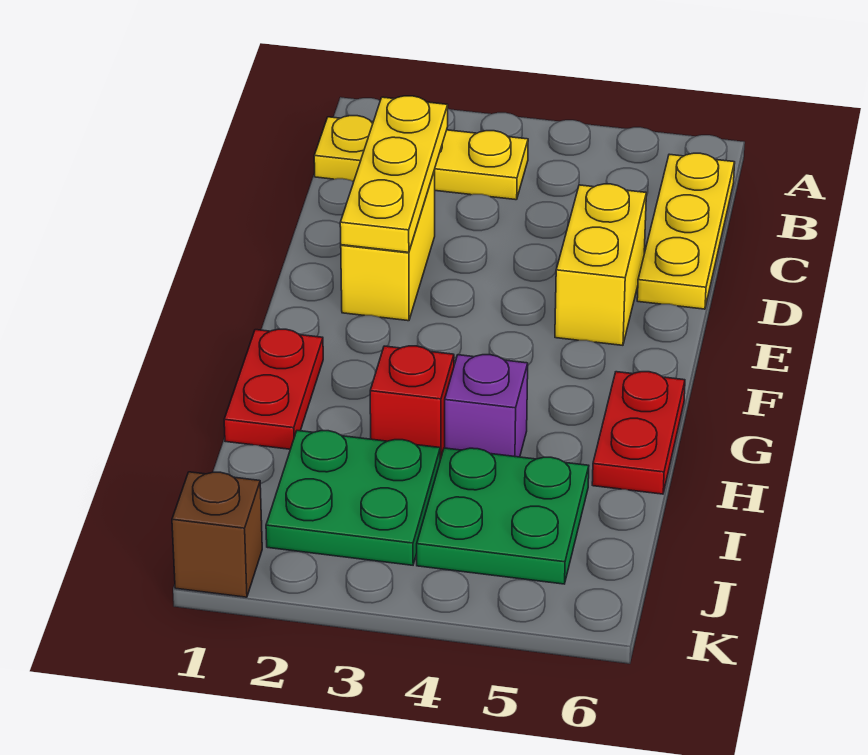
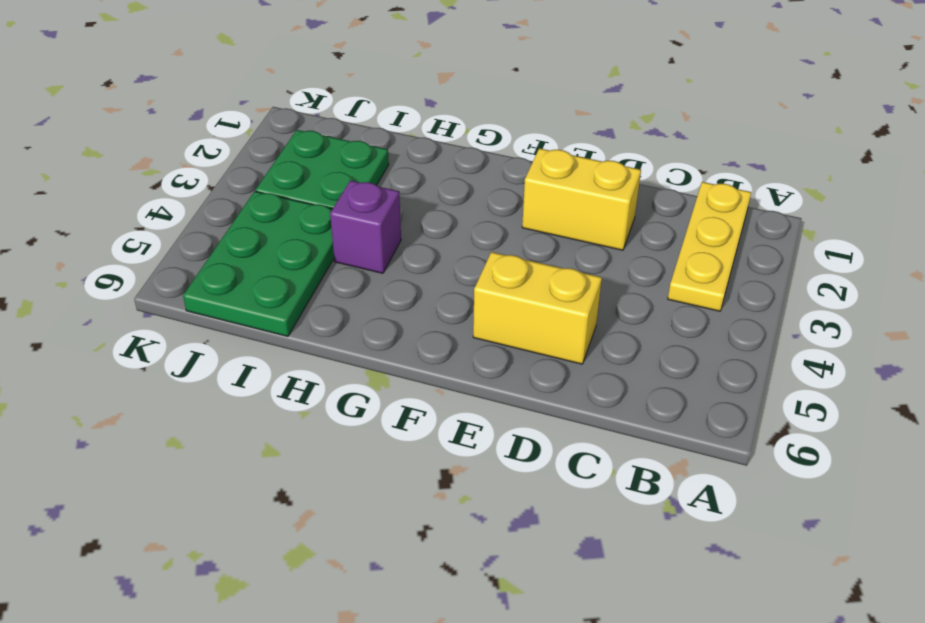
green 2x3 plate [183,191,334,336] -> green 2x2 plate [417,448,589,584]
none -> yellow 1x3 plate [637,153,735,309]
none -> red 1x2 plate [224,329,323,449]
none -> red 1x2 plate [592,372,685,494]

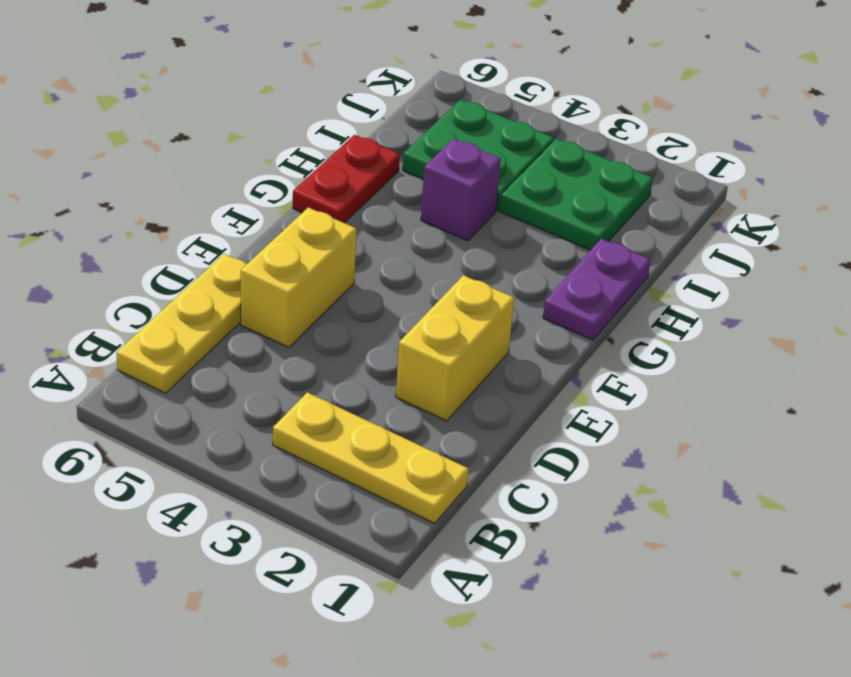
purple 1x2 plate [543,239,651,340] -> red 1x2 plate [224,329,323,449]
none -> red 1x1 brick [370,346,454,460]
none -> brown 1x1 brick [172,472,262,597]
none -> yellow 1x3 plate [340,96,448,252]

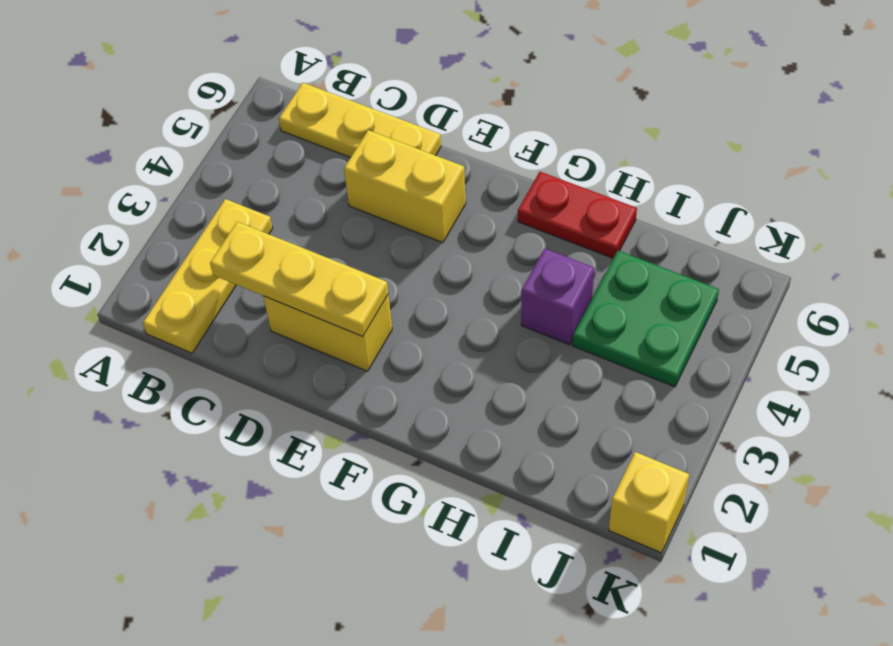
yellow 1x1 brick [609,452,689,553] -> brown 1x1 brick [172,472,262,597]
none -> red 1x2 plate [224,329,323,449]
none -> red 1x1 brick [370,346,454,460]
none -> green 2x2 plate [266,431,440,565]

